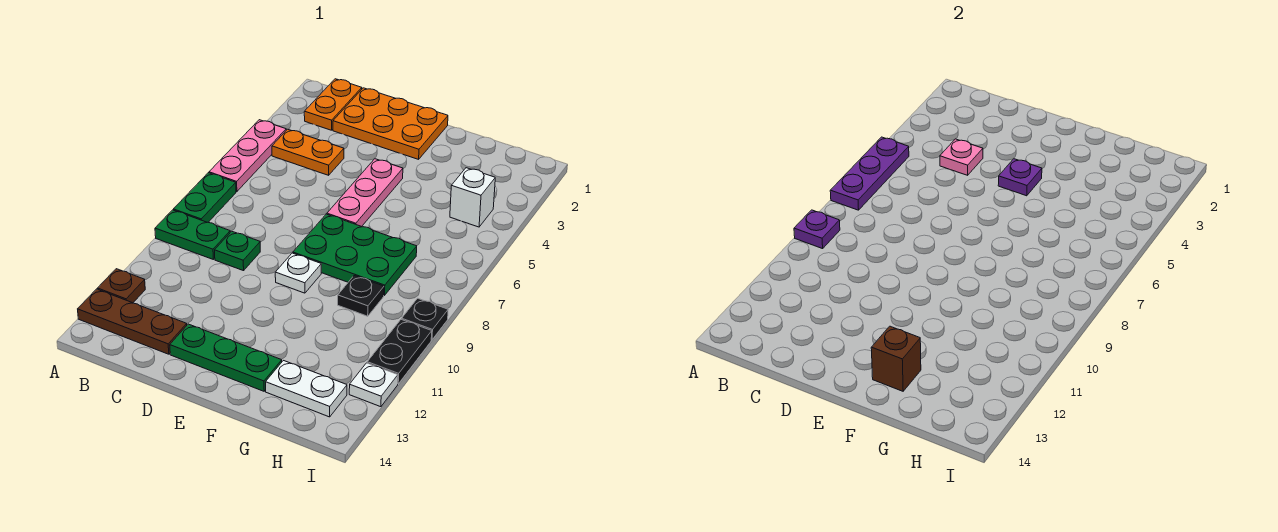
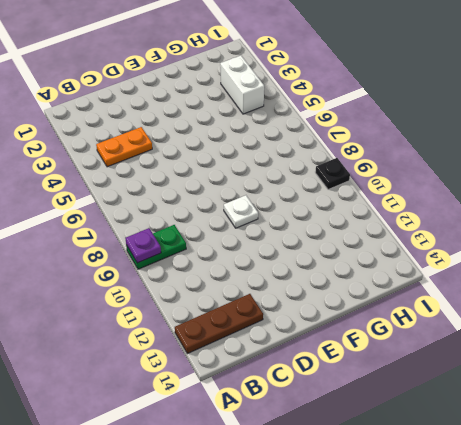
white 1x2 brick [220,56,264,114] -> white 1x1 brick [450,168,495,227]
none -> pink 1x3 plate [209,120,286,192]
none -> green 1x2 plate [173,173,236,222]
none -> brown 1x1 plate [98,269,145,303]

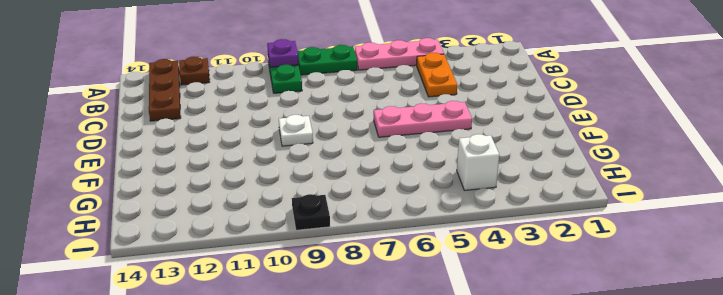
none -> orange 1x2 plate [304,79,362,130]
none -> orange 2x3 plate [333,88,448,159]
none -> green 1x1 plate [215,231,260,271]

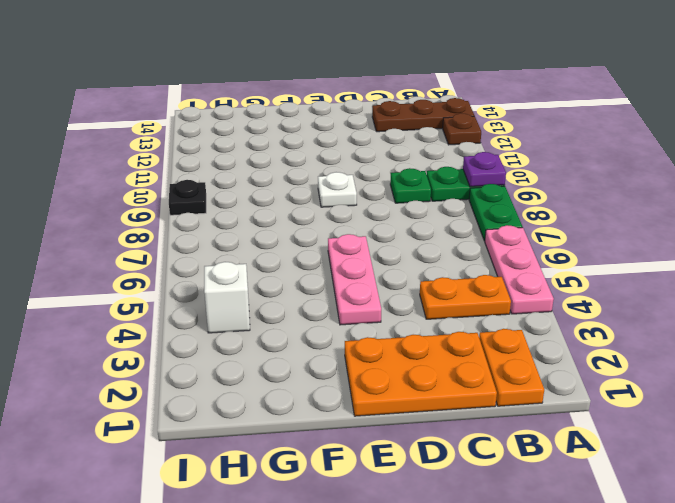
none -> green 1x3 plate [170,324,282,391]
none -> green 2x3 plate [293,214,417,295]
none -> black 1x1 plate [338,276,384,316]

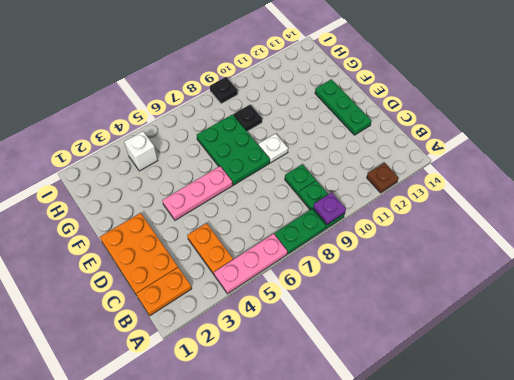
none -> brown 1x3 plate [78,289,187,354]
none -> white 1x2 plate [266,361,347,417]
none -> black 1x2 plate [367,319,432,384]

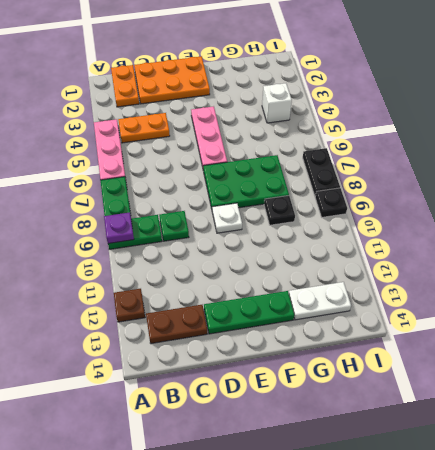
brown 1x2 plate [146,305,207,344] -> brown 1x3 plate [78,289,187,354]
black 1x2 plate [303,148,340,196] -> black 1x2 plate moved to [367,319,432,384]
none -> white 1x1 plate [349,363,398,407]
none -> purple 1x3 plate [830,137,909,210]
none -> pink 1x1 plate [940,139,983,175]

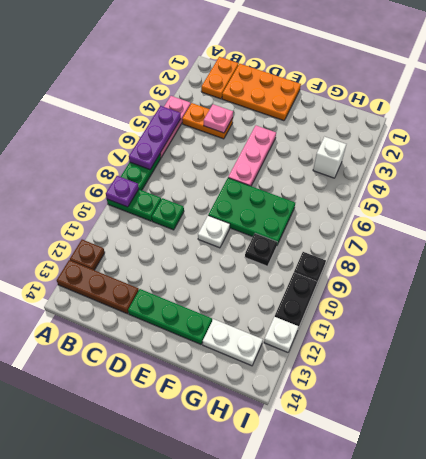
none -> purple 1x1 plate [998,159,1042,196]
none -> brown 1x1 brick [871,326,921,391]

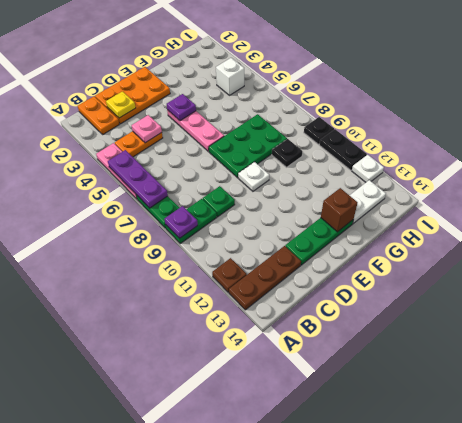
yellow 1x1 plate [106,91,136,118] -> none

